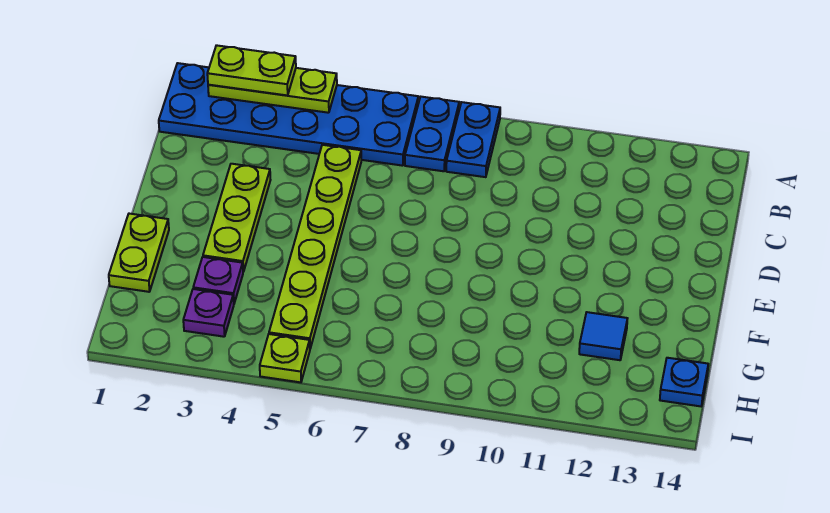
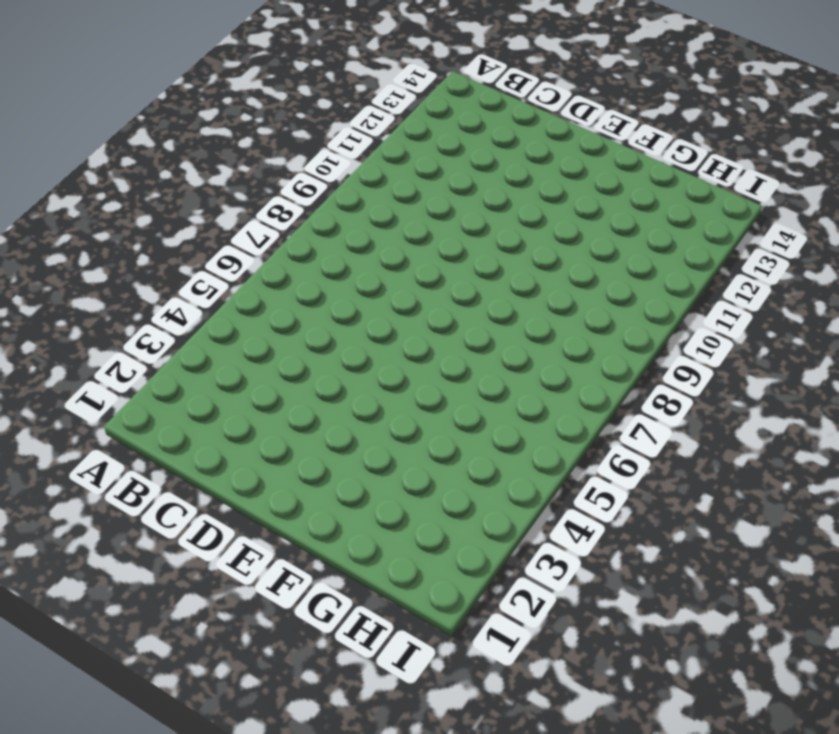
none -> blue 2x6 plate [159,63,418,166]
none -> blue 1x2 plate [405,97,459,171]
none -> blue 1x2 plate [446,102,500,177]

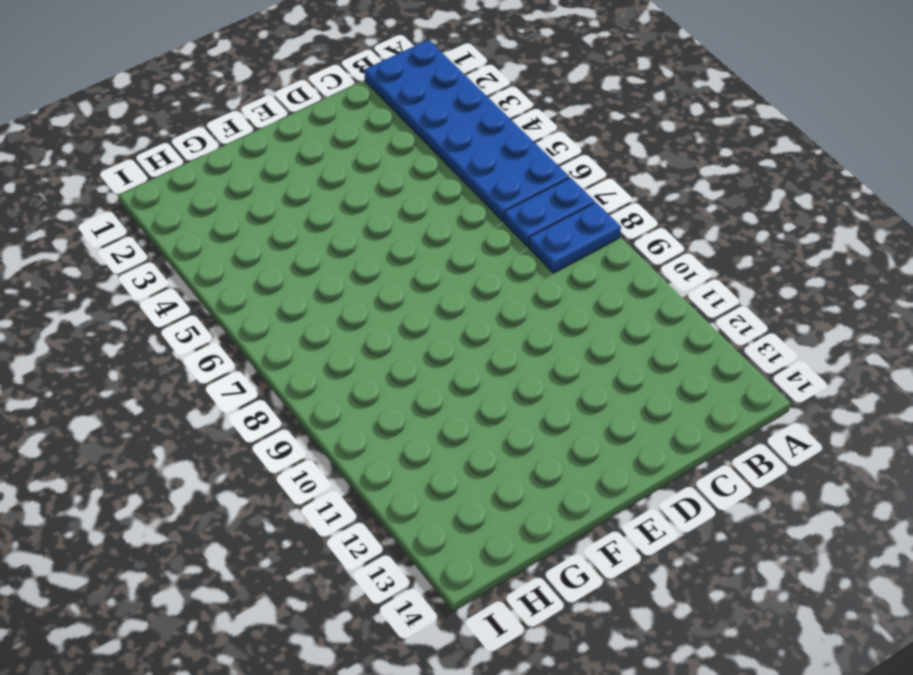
none -> lime 1x6 plate [269,145,361,348]
none -> lime 1x3 plate [203,164,270,272]
none -> lime 1x2 plate [109,214,169,292]

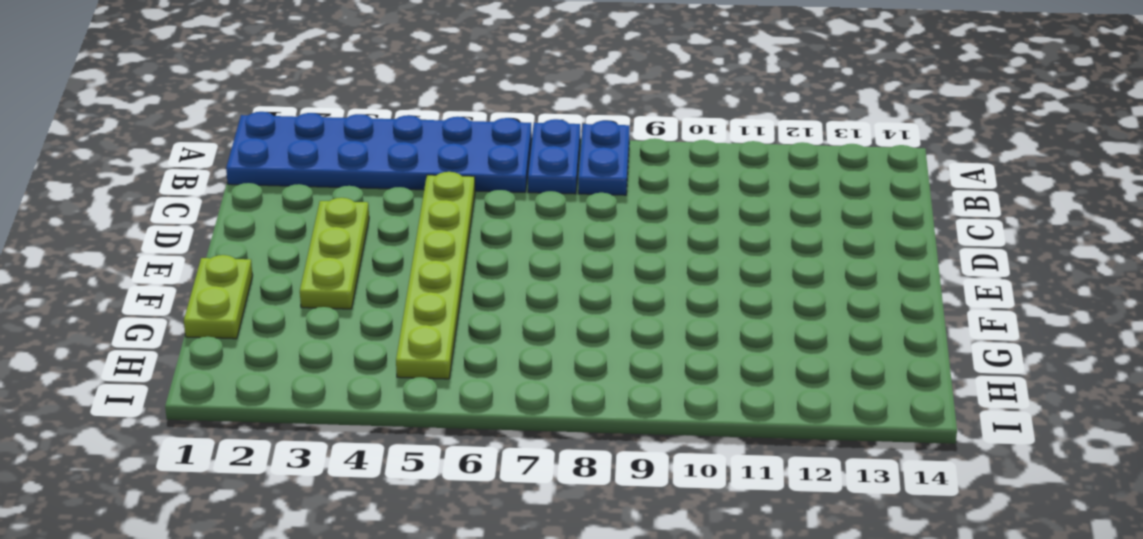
none -> purple 1x1 plate [193,257,243,303]
none -> blue 1x1 tile [579,312,628,360]
none -> purple 1x1 plate [183,289,234,337]

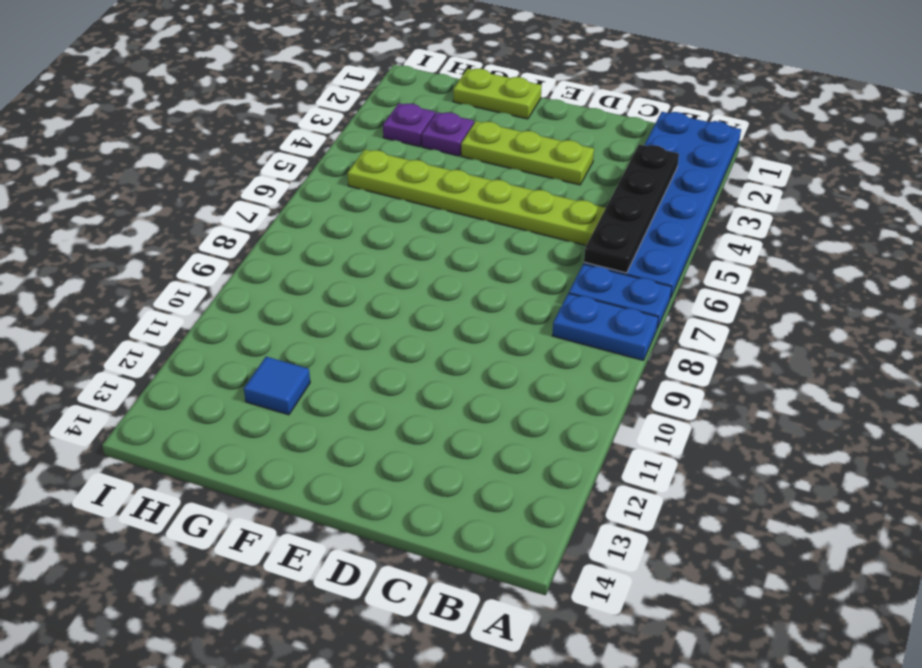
black 1x4 plate [584,145,679,273] -> none
none -> blue 1x1 plate [660,358,708,406]
none -> lime 1x1 plate [260,334,310,382]
none -> lime 1x3 plate [208,68,337,113]

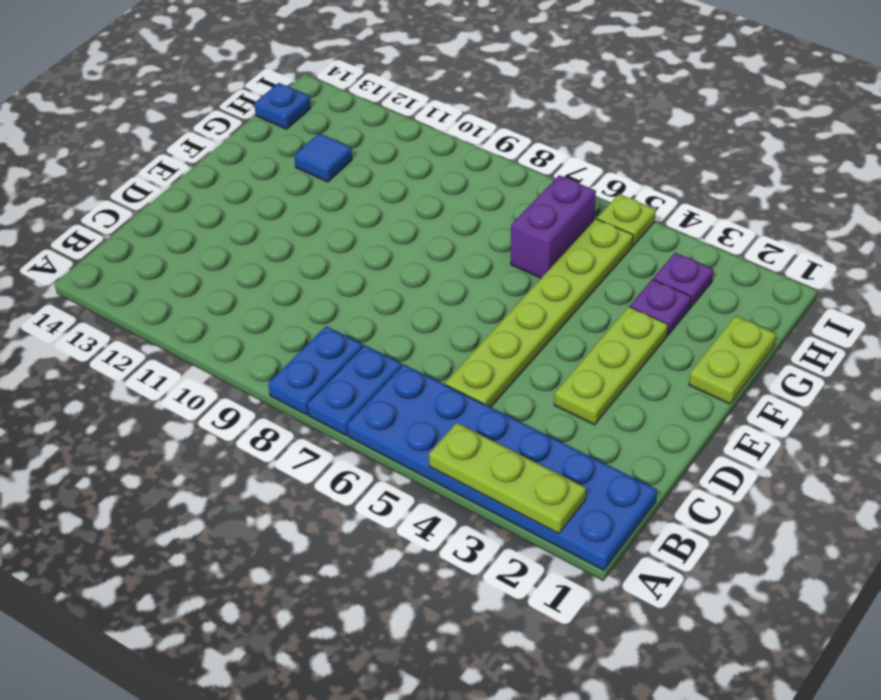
purple 1x2 brick [511,175,596,278] -> none
none -> lime 1x2 plate [207,45,296,95]

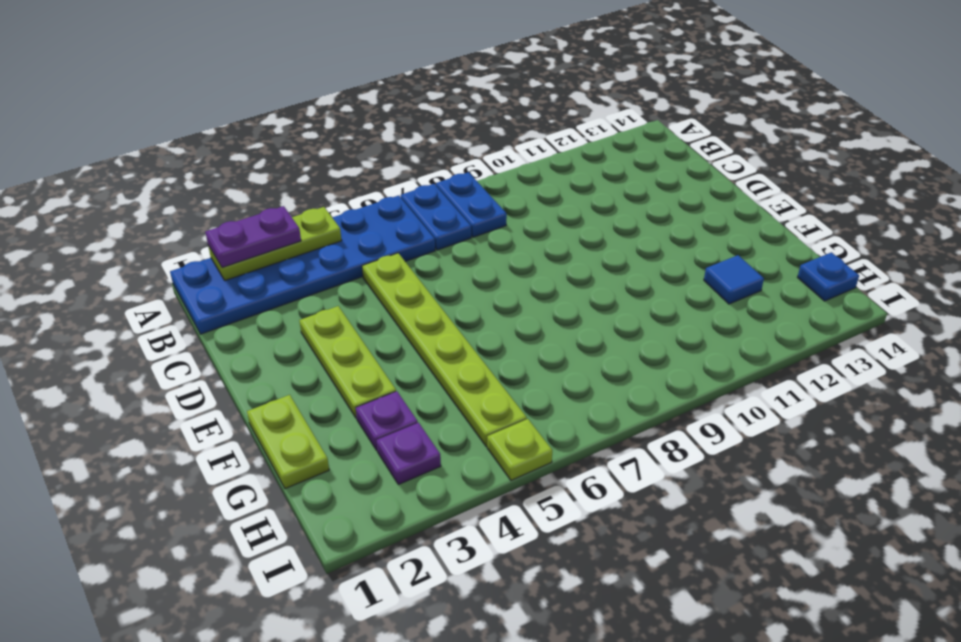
purple 1x2 plate [205,206,301,268] -> lime 1x2 plate [207,45,296,95]

